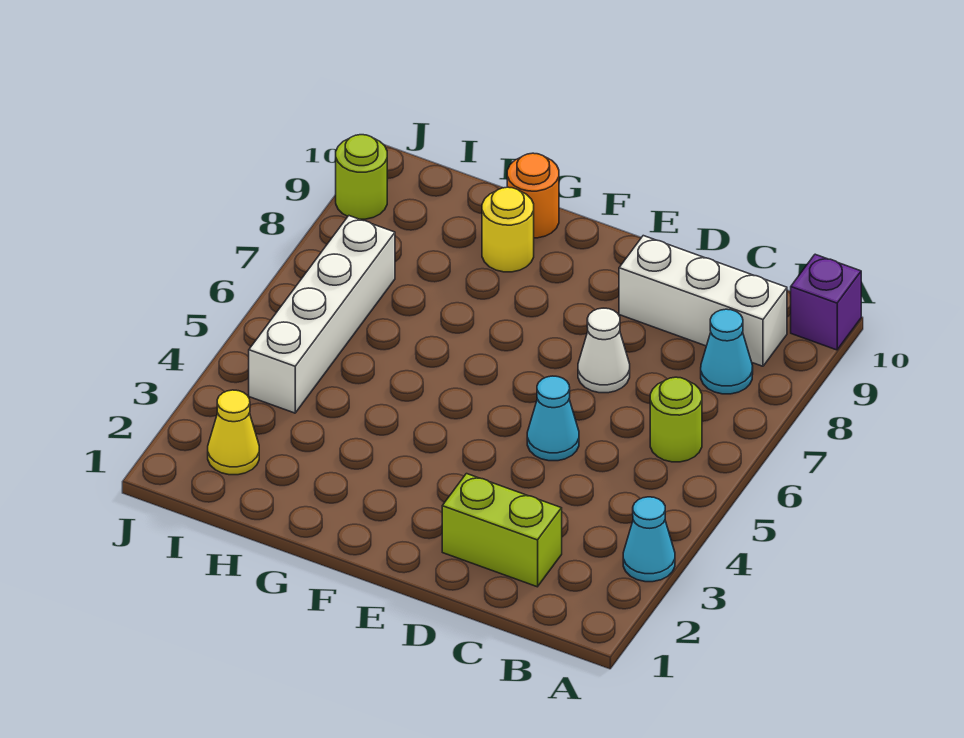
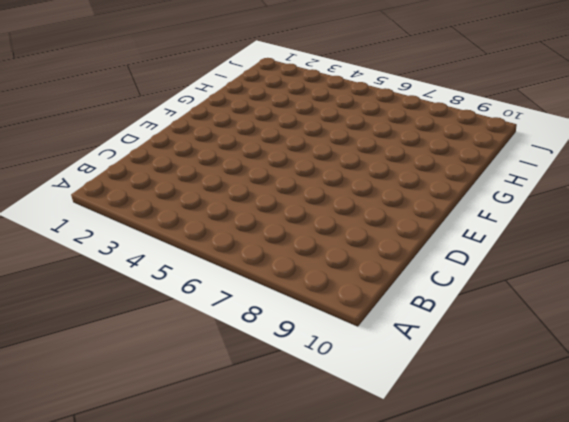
none -> cyan 1x1 cone [623,497,675,582]
none -> purple 1x1 brick [791,254,861,350]
none -> lime 1x1 round brick [650,377,702,462]

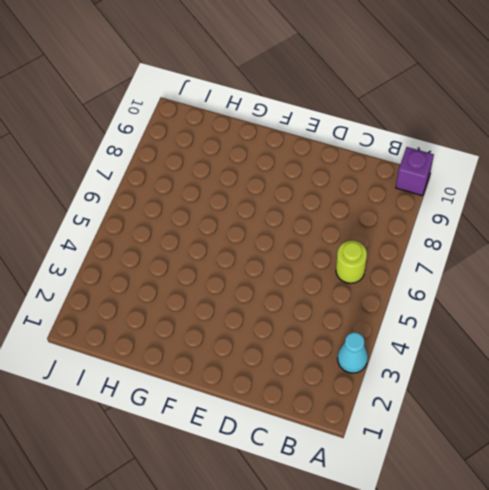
none -> cyan 1x1 cone [701,309,753,394]
none -> white 1x3 brick [619,236,787,366]
none -> lime 1x2 brick [442,474,562,587]

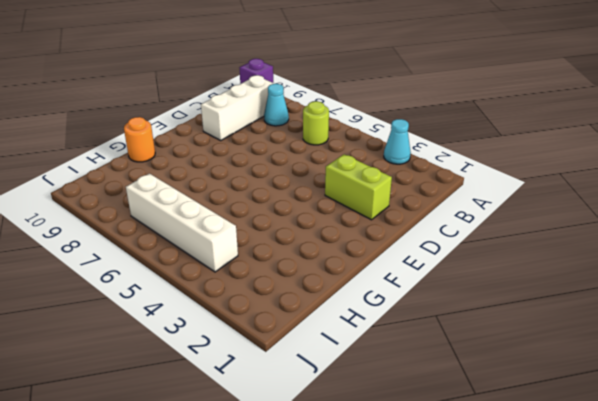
lime 1x2 brick [325,154,392,220] -> lime 1x2 brick turned to [442,474,562,587]
none -> cyan 1x1 cone [527,376,579,461]
none -> white 1x1 cone [578,308,630,393]
none -> yellow 1x1 round brick [482,187,534,272]

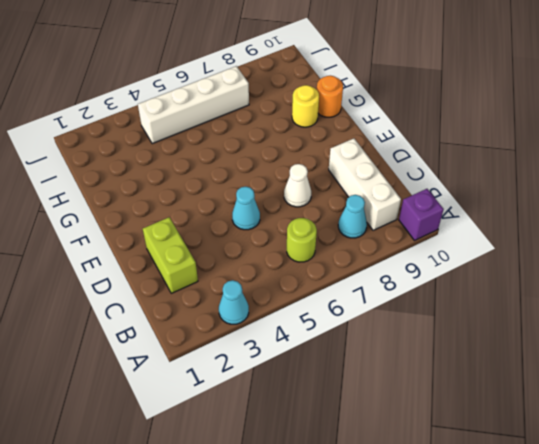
none -> yellow 1x1 cone [208,390,259,475]
none -> lime 1x1 round brick [336,135,387,219]

